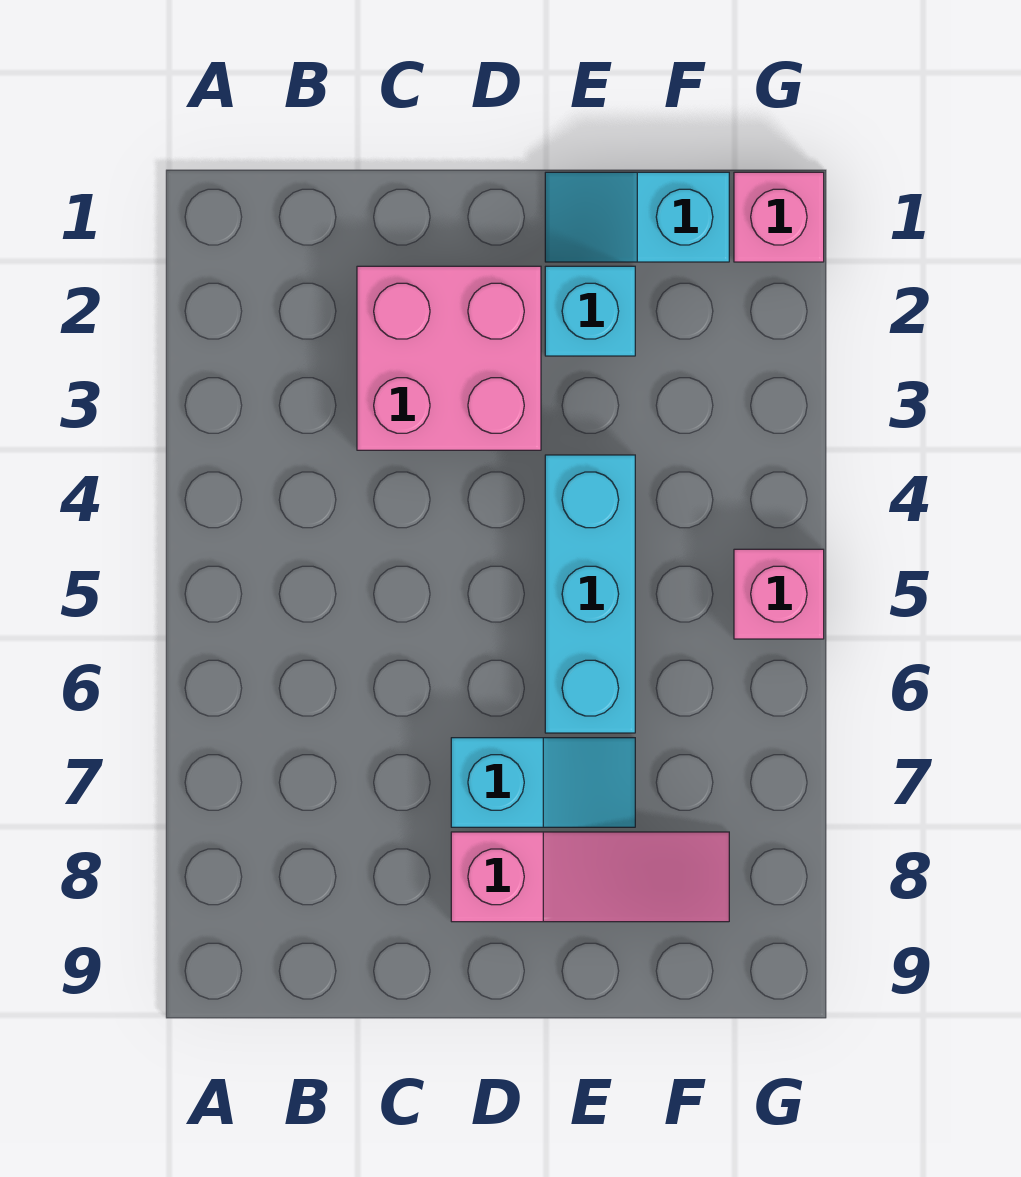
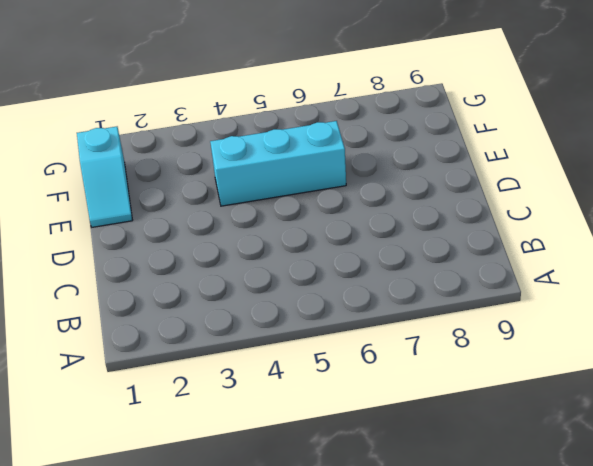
none -> pink 2x2 brick [357,266,541,450]
none -> cyan 1x2 slope [451,738,635,827]

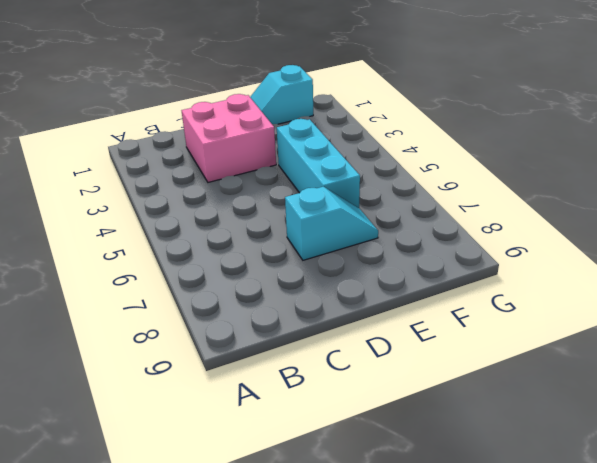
none -> pink 1x3 slope [451,832,729,922]
none -> cyan 1x1 brick [545,266,635,356]

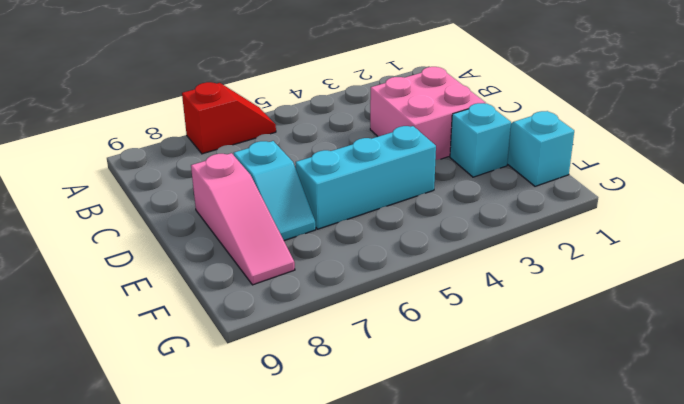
red 1x2 slope [182,82,276,154] -> none
none -> pink 1x1 brick [734,172,824,262]
none -> pink 1x1 brick [734,549,824,639]

